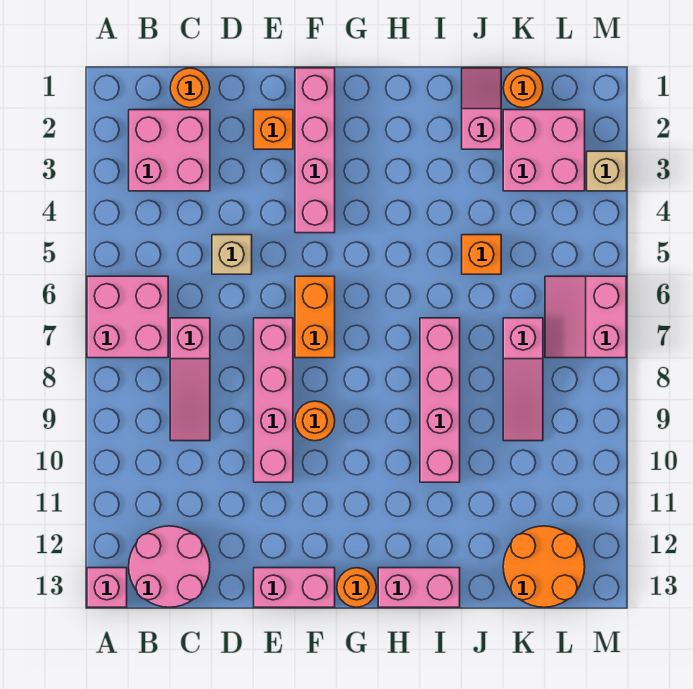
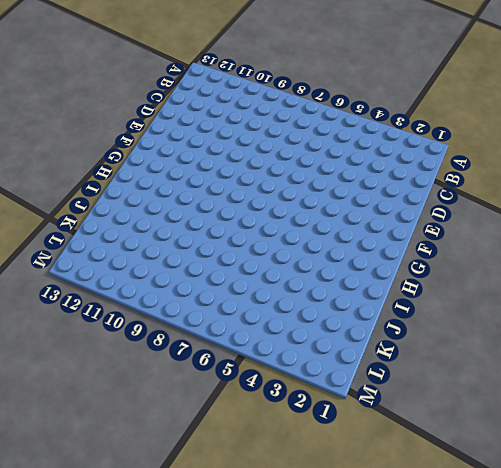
none -> pink 2x2 brick [87,276,168,358]
none -> pink 1x1 brick [87,568,127,607]
none -> pink 2x2 brick [129,110,210,191]

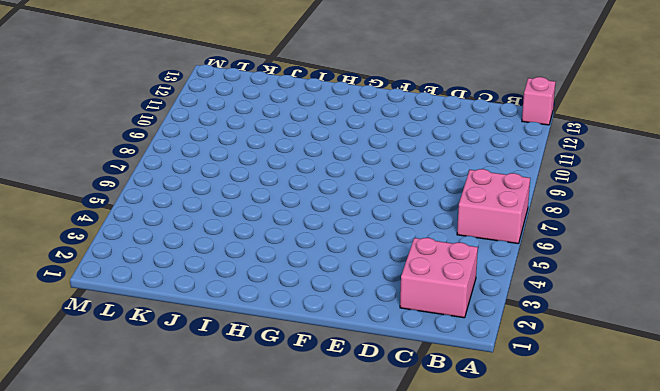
none -> pink 2x2 round brick [129,526,210,607]
none -> orange 1x1 round brick [170,68,210,108]
none -> pink 1x3 slope [170,318,210,441]

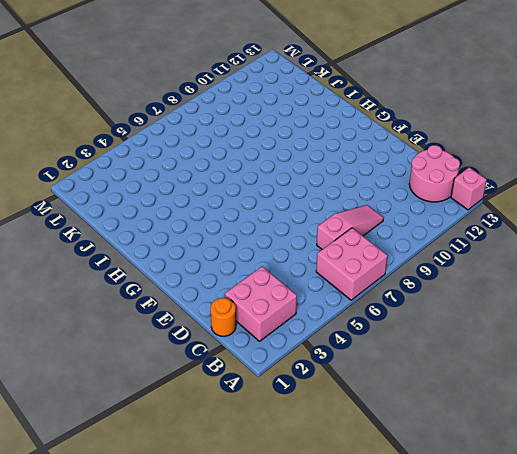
none -> tan 1x1 brick [212,235,252,274]
none -> orange 1x1 brick [254,110,293,149]
none -> pink 1x4 brick [254,318,293,482]

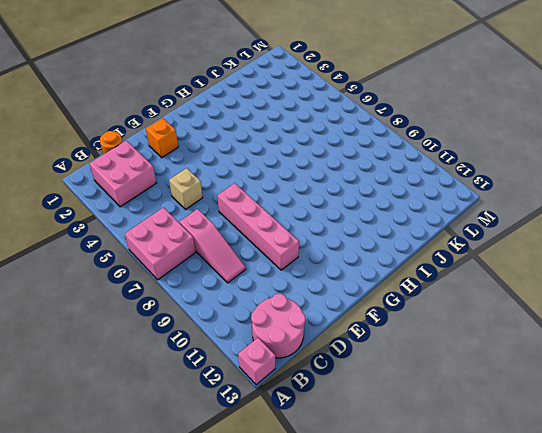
none -> pink 1x2 brick [254,568,335,607]
none -> pink 1x4 brick [295,68,335,233]
none -> orange 1x2 brick [295,276,335,358]

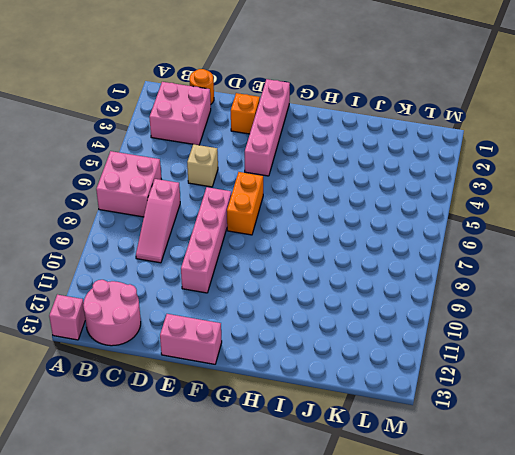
none -> orange 1x1 round brick [295,401,335,441]
none -> orange 1x1 round brick [337,568,376,607]
none -> pink 1x2 brick [378,568,460,607]

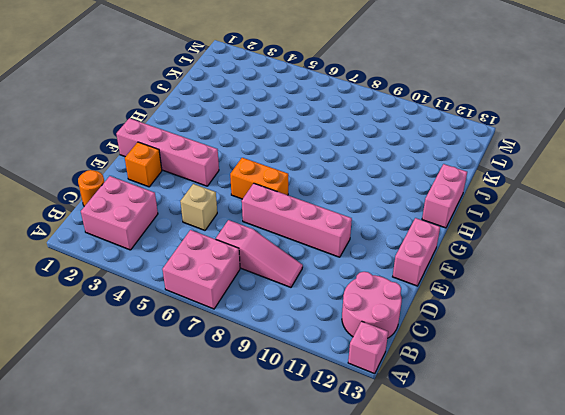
none -> orange 1x1 round brick [295,401,335,441]
none -> orange 1x1 round brick [337,568,376,607]
none -> pink 1x4 brick [420,318,460,482]

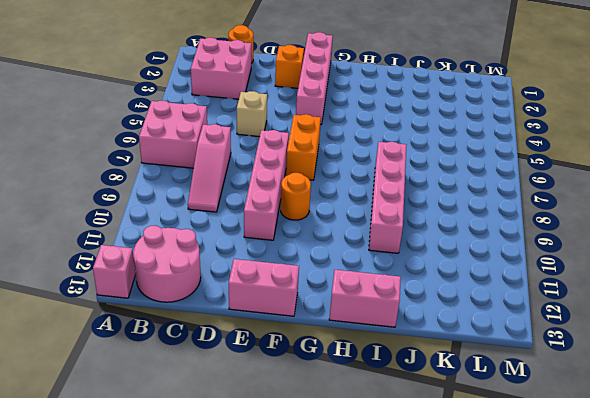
none -> orange 1x1 round brick [337,568,376,607]
none -> pink 1x2 slope [462,68,501,149]
none -> orange 1x1 brick [462,235,501,274]

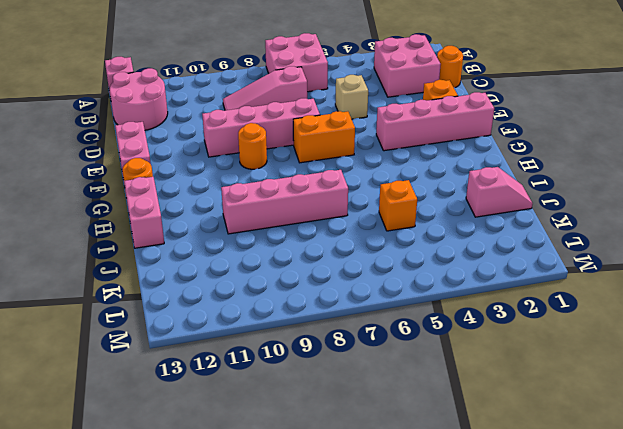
none -> orange 1x1 round brick [503,68,543,108]
none -> pink 2x2 brick [503,110,585,191]
none -> pink 1x3 slope [503,318,543,441]

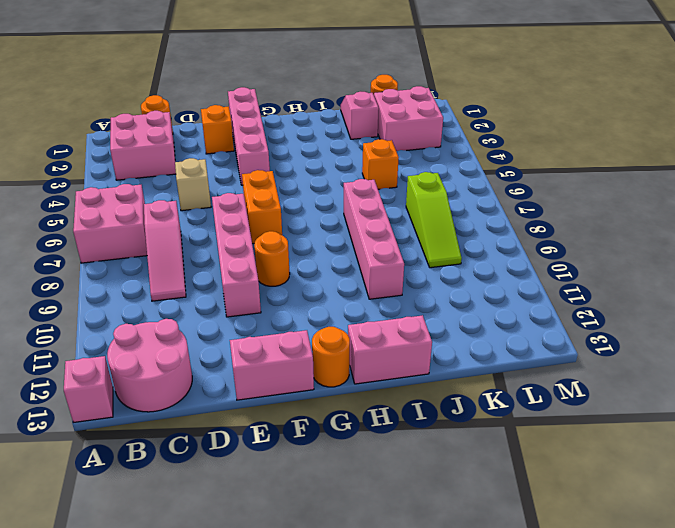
lime 1x3 slope [406,172,462,268] -> pink 1x3 slope [503,318,543,441]
none -> orange 2x2 round brick [503,526,585,607]
none -> pink 2x2 slope [545,276,626,358]
none -> tan 1x1 brick [587,151,626,191]

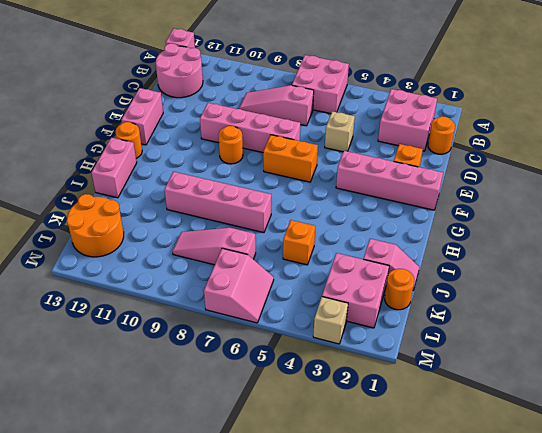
pink 2x2 slope [204,248,274,323] -> pink 2x2 slope turned to [545,276,626,358]

